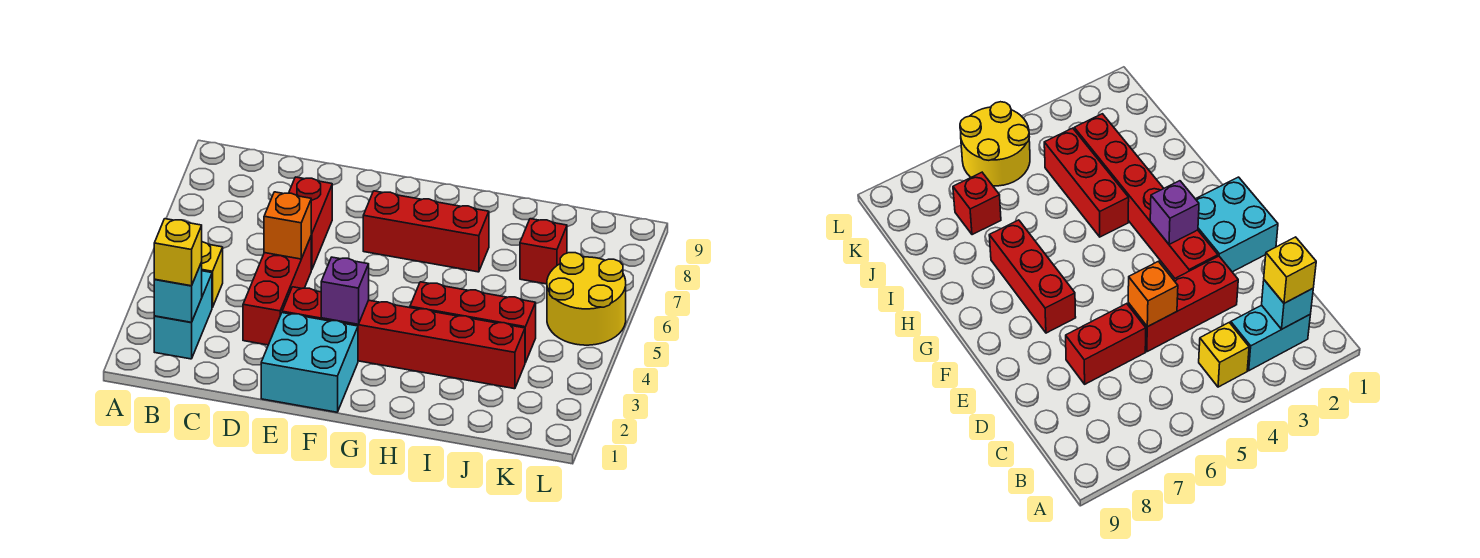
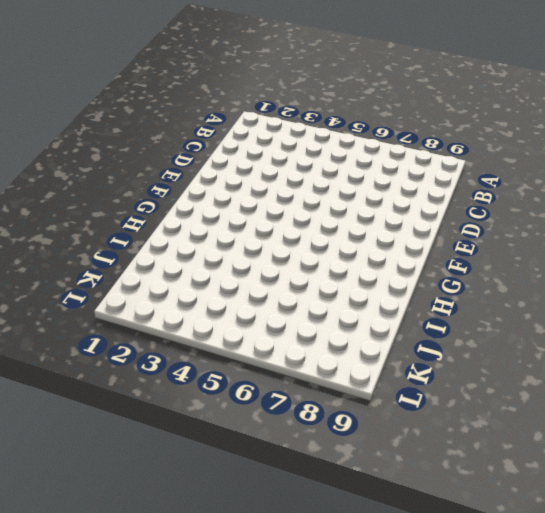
none -> cyan 1x2 brick [154,271,212,359]
none -> yellow 1x1 brick [202,242,223,308]
none -> red 1x3 brick [243,237,311,345]

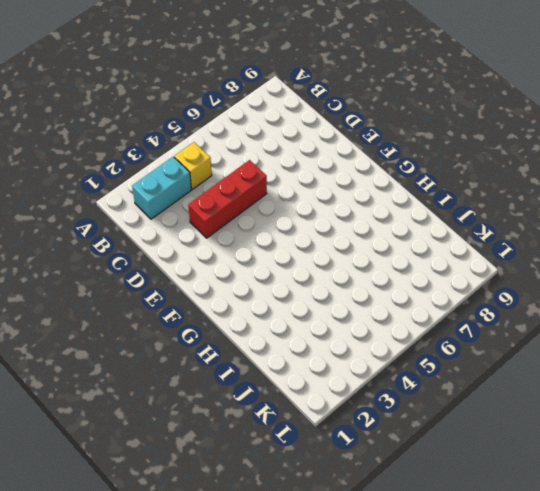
none -> red 1x2 brick [289,177,332,270]
none -> cyan 2x2 brick [261,313,358,412]
none -> red 1x6 brick [282,287,525,389]

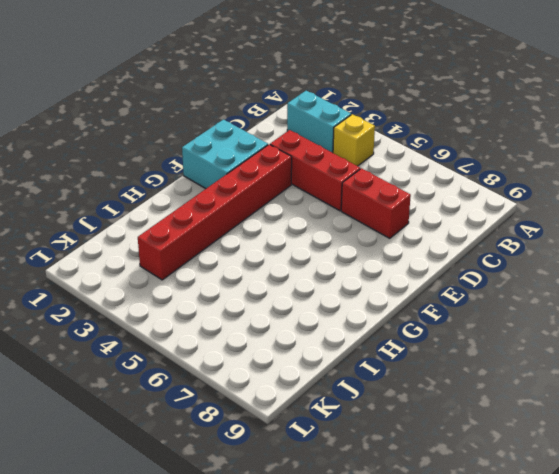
none -> red 1x3 brick [363,191,489,272]
none -> red 1x3 brick [410,282,536,363]
none -> red 1x1 brick [520,219,567,284]

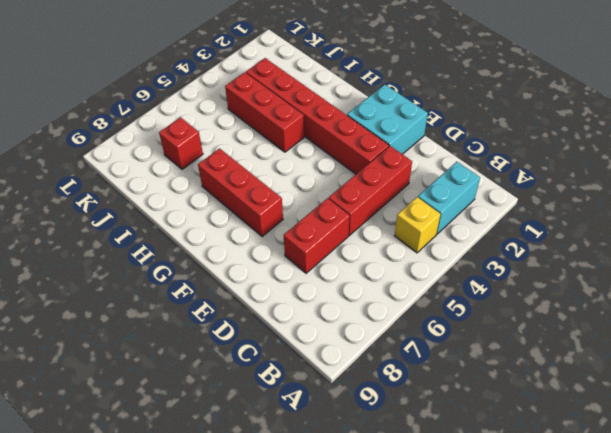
none -> yellow 2x2 round brick [547,253,626,345]
none -> cyan 1x1 brick [154,262,202,322]
none -> orange 1x1 brick [264,192,311,259]

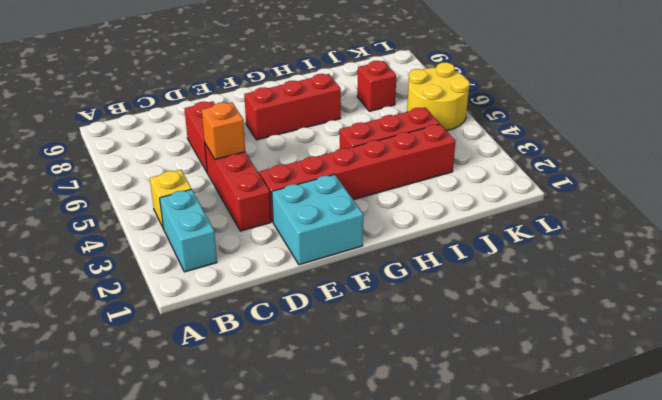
none -> cyan 1x1 brick [154,262,202,322]
none -> purple 1x1 brick [321,257,369,324]
none -> yellow 1x1 brick [154,219,202,286]

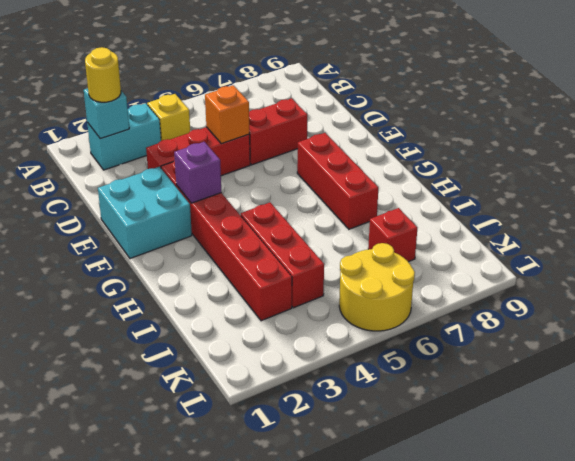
yellow 1x1 round brick [85,47,121,102] -> yellow 1x1 brick [154,219,202,286]

